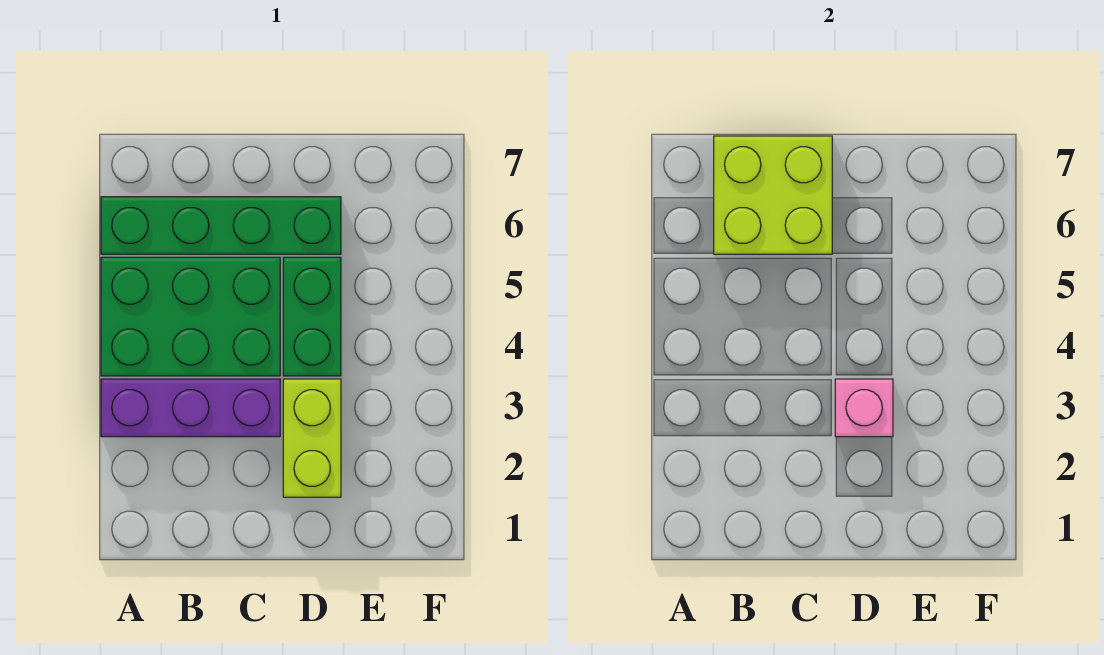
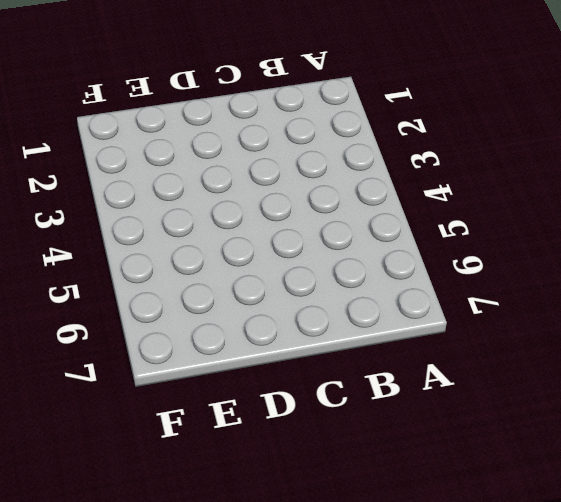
none -> purple 1x3 brick [101,379,280,437]
none -> green 2x3 brick [101,257,280,376]

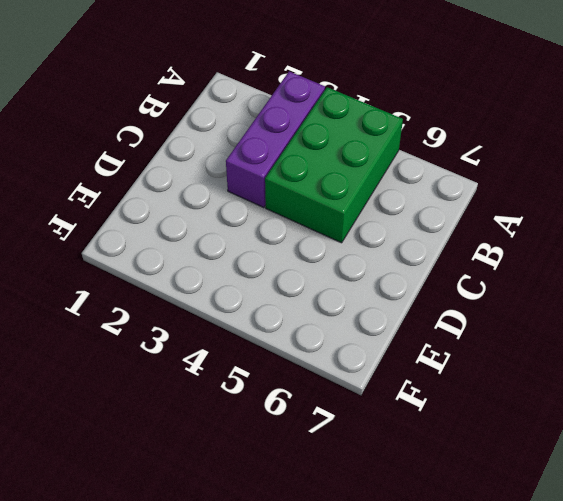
none -> green 1x4 brick [101,197,341,254]
none -> lime 1x2 brick [283,379,341,497]

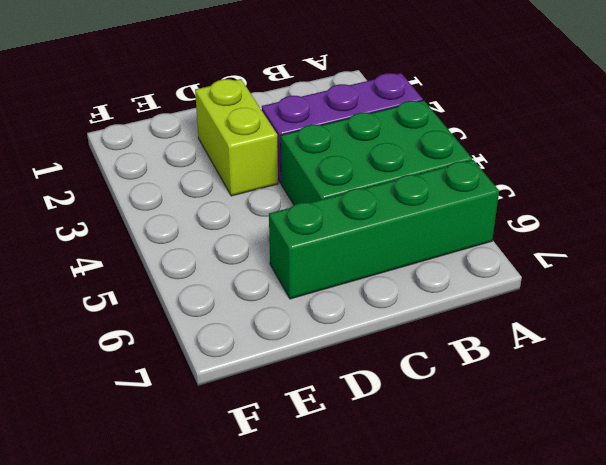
none -> green 1x2 brick [283,257,341,376]
none -> lime 2x2 brick [714,136,832,254]

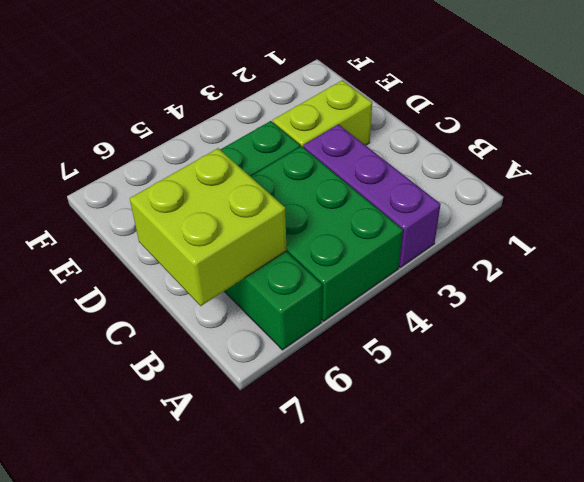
none -> pink 1x1 brick [835,379,893,437]

